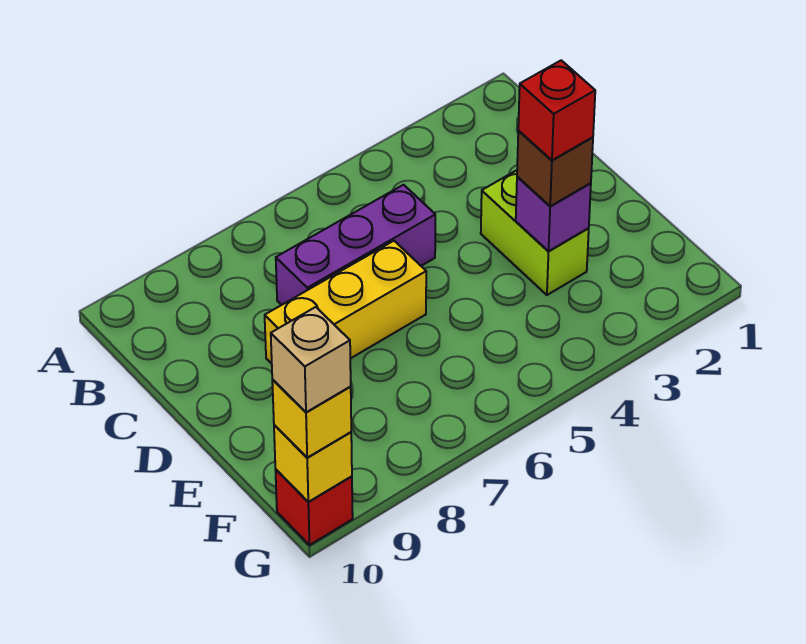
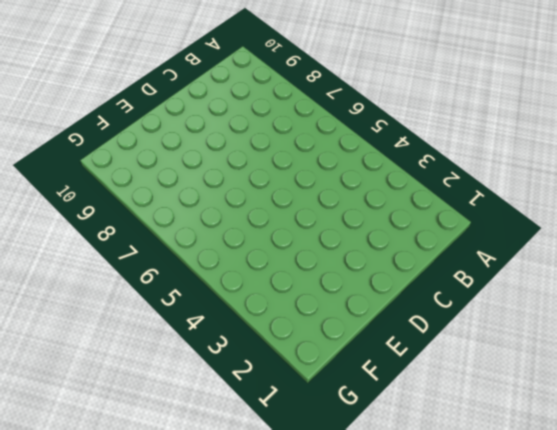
none -> purple 1x3 brick [276,185,435,305]
none -> lime 1x2 brick [481,170,589,295]

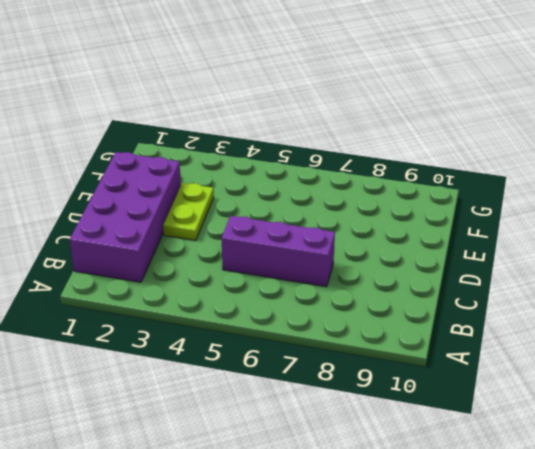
purple 2x4 brick [70,152,181,282] -> none
lime 1x2 plate [163,183,214,241] -> lime 1x2 brick [481,170,589,295]
none -> yellow 1x3 brick [265,241,426,364]
none -> red 1x1 brick [275,469,353,545]

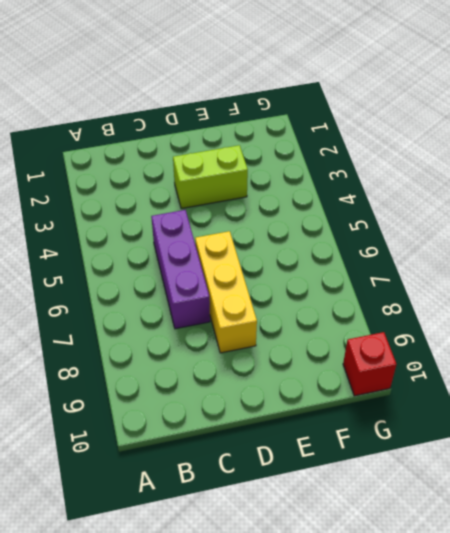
none -> purple 1x1 brick [516,177,591,251]
none -> yellow 1x1 brick [274,425,352,502]

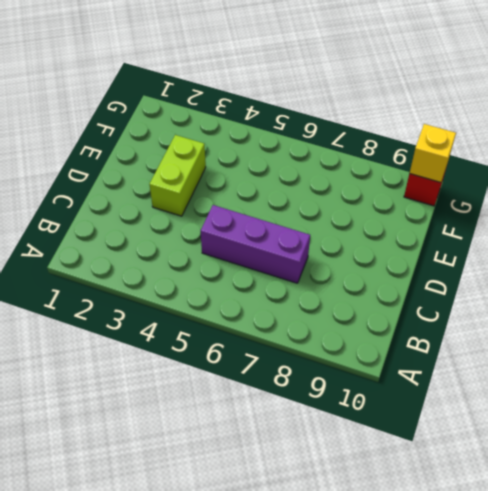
none -> yellow 1x3 brick [265,241,426,364]
none -> purple 1x1 brick [516,177,591,251]

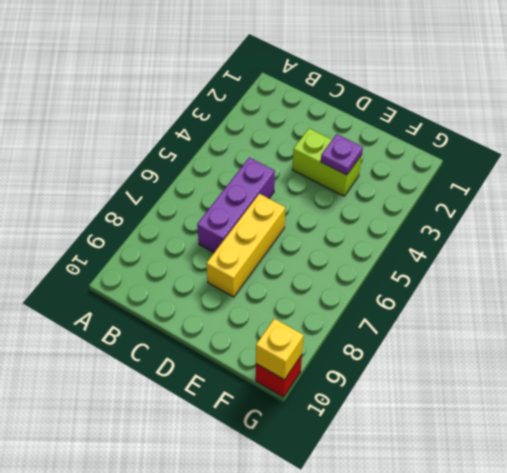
purple 1x1 plate [321,134,363,175] -> purple 1x1 brick [516,177,591,251]
none -> brown 1x1 brick [517,131,593,206]
none -> yellow 1x1 brick [272,380,351,458]

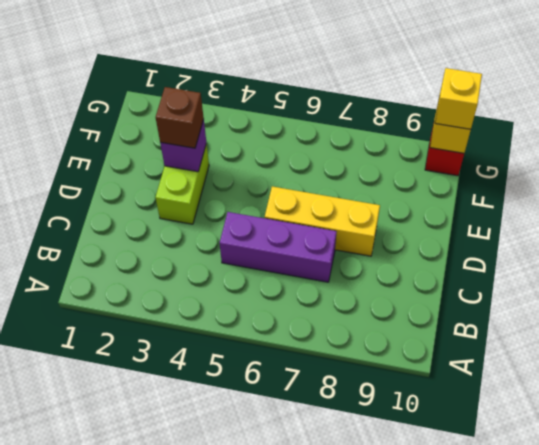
none -> red 1x1 brick [518,60,595,160]
none -> tan 1x1 brick [271,307,351,412]

